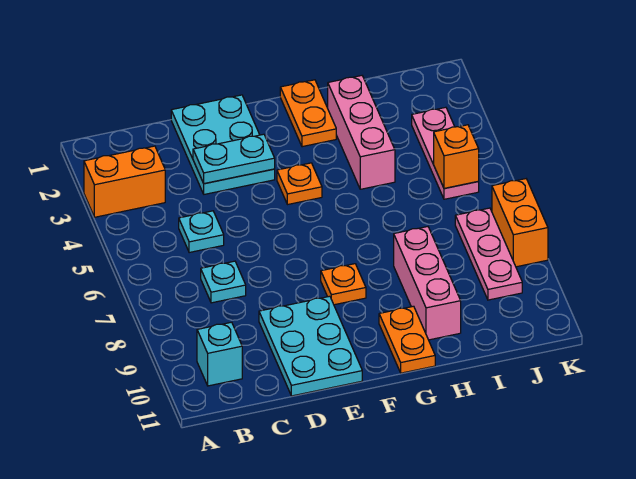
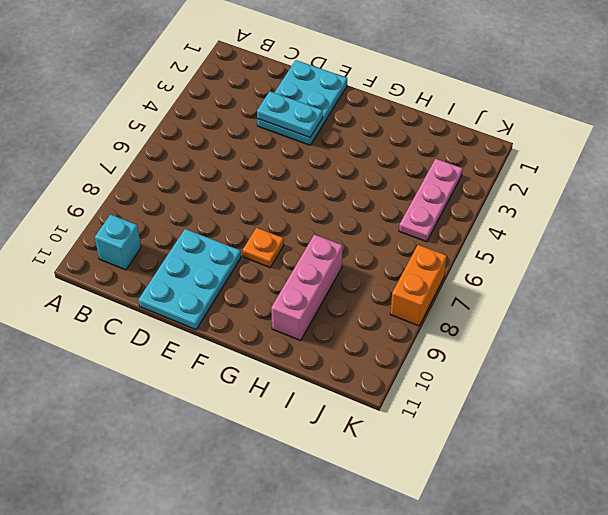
none -> orange 1x2 brick [84,146,165,217]
none -> cyan 1x1 plate [179,211,224,253]
none -> cyan 1x1 plate [201,261,246,303]

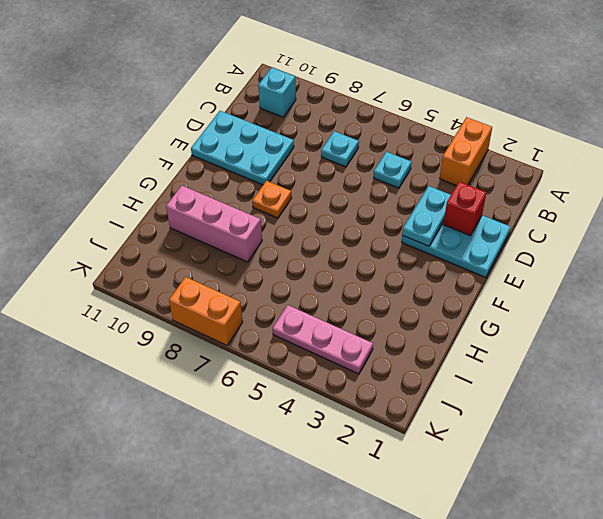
red 1x1 brick [443,182,486,236] -> none
none -> orange 1x1 plate [277,163,322,205]
none -> orange 1x2 plate [280,80,336,147]
none -> orange 1x2 plate [379,306,435,373]

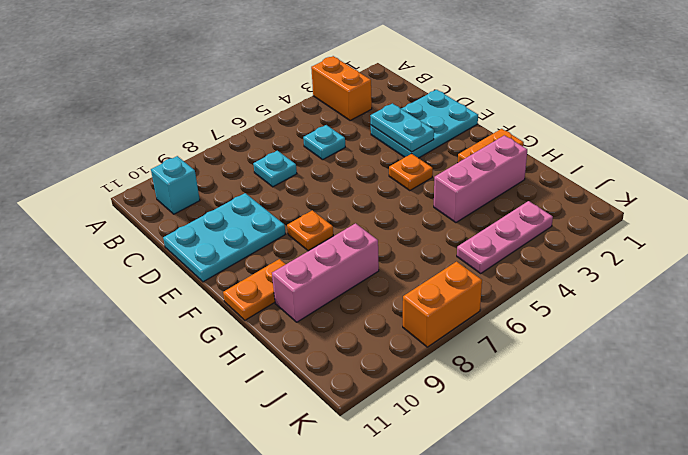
none -> pink 1x3 plate [455,208,522,300]
none -> orange 1x1 brick [434,125,479,188]

